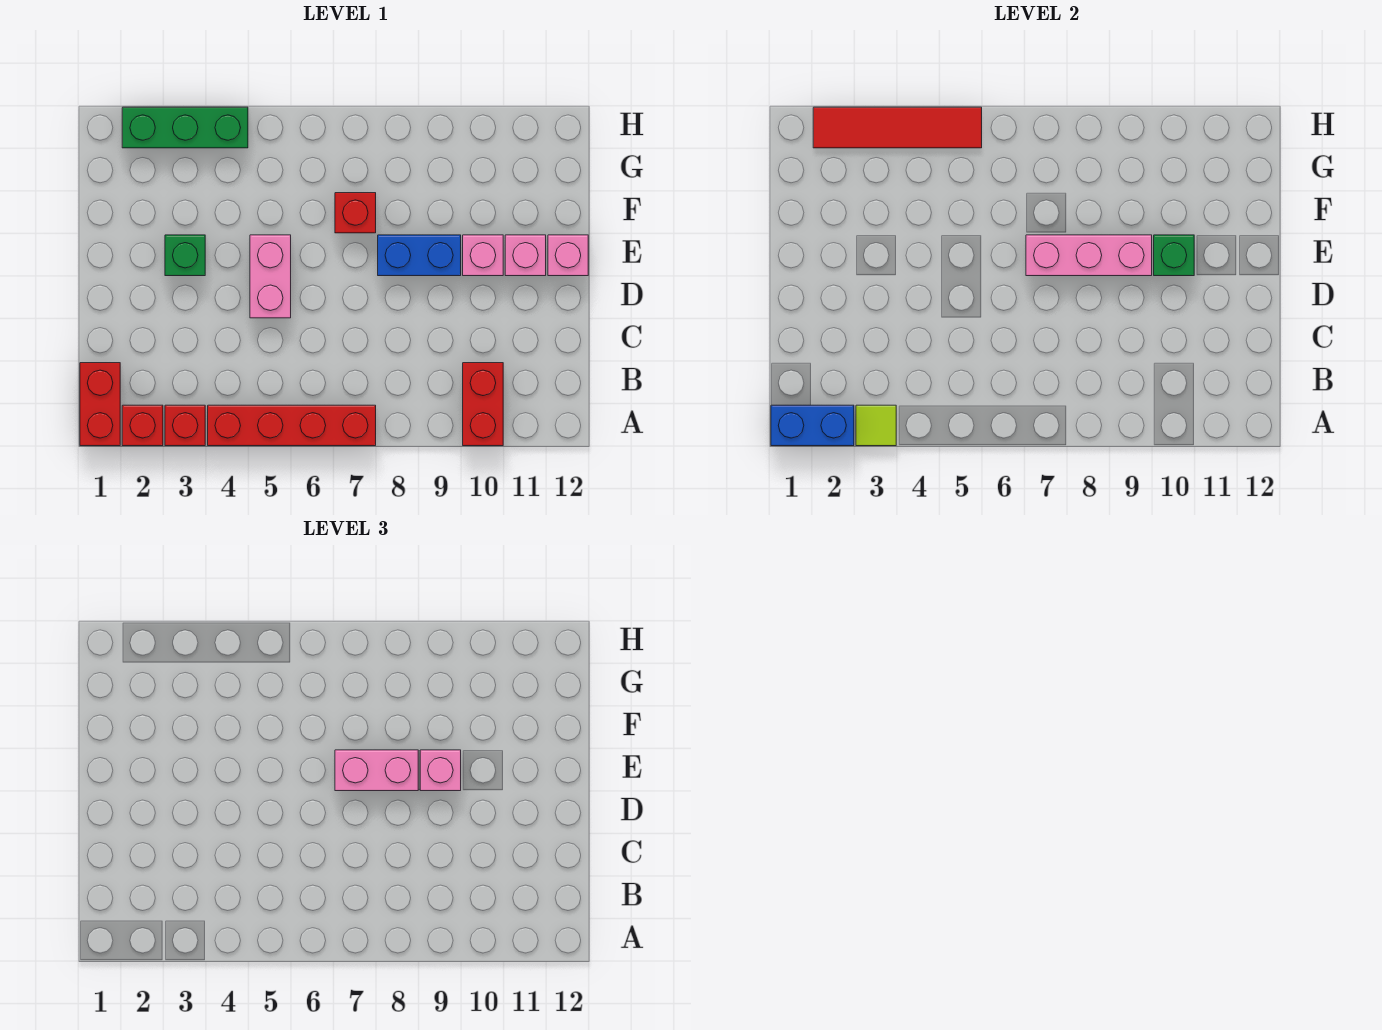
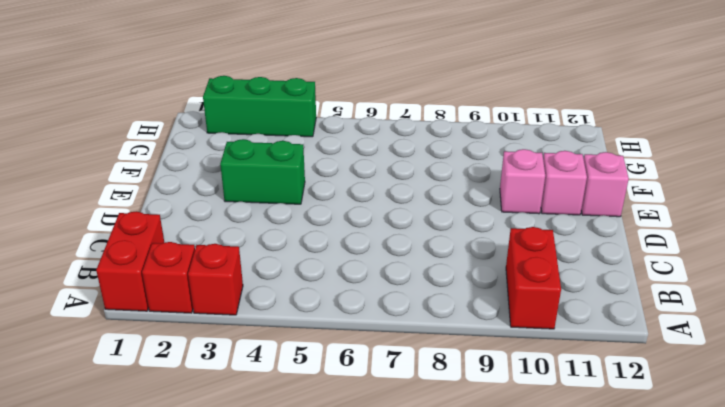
green 1x2 brick [220,139,305,204] -> green 1x1 brick [165,235,205,276]
none -> red 1x4 brick [208,405,376,446]
none -> pink 1x2 brick [250,235,291,318]
none -> blue 1x2 brick [378,235,461,276]

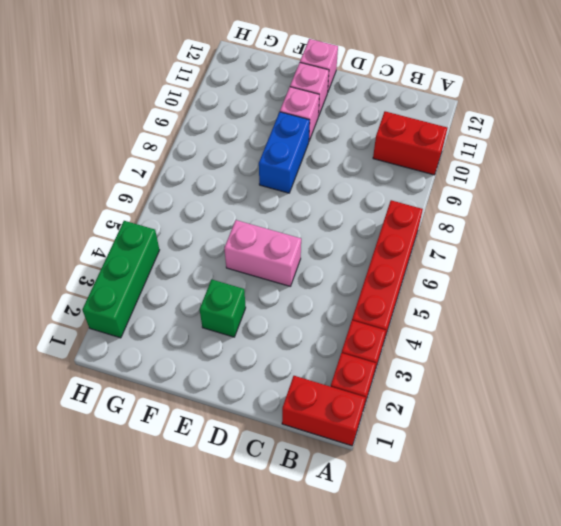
none -> red 1x1 brick [335,193,376,233]
none -> blue 1x2 brick [771,405,854,446]
none -> lime 1x1 tile [856,405,896,446]

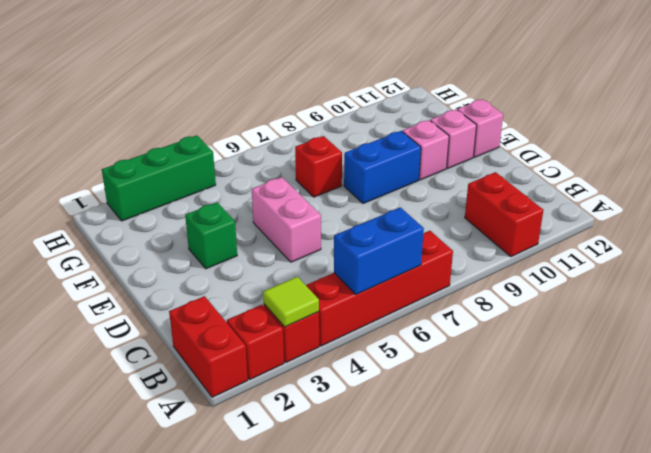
blue 1x2 brick [334,207,424,295] -> blue 1x2 brick moved to [771,405,854,446]
none -> pink 1x3 brick [1026,235,1152,276]
none -> green 1x1 brick [1154,235,1194,276]
none -> red 1x4 tile [813,107,982,148]

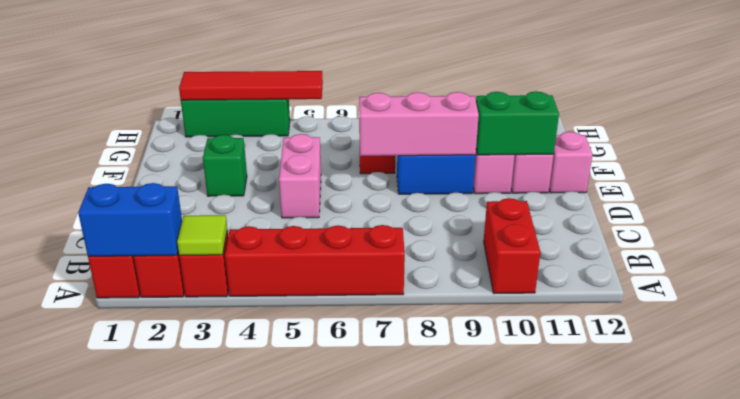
green 1x2 brick [476,91,559,155] -> green 1x1 brick [1154,235,1194,276]
none -> pink 1x2 brick [335,750,418,791]
none -> pink 1x1 brick [420,750,461,791]

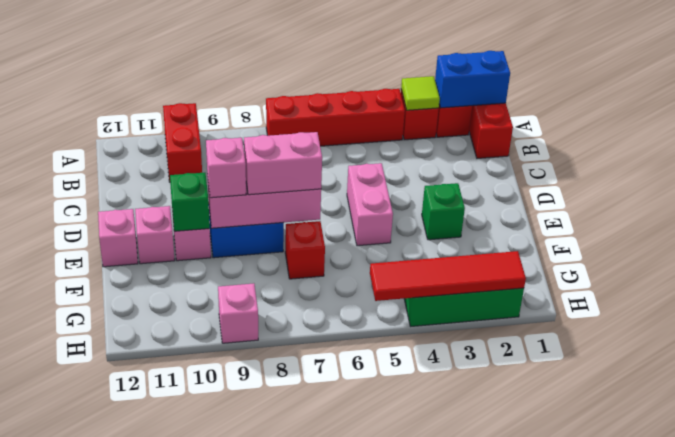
pink 1x1 brick [218,283,258,343] -> none

